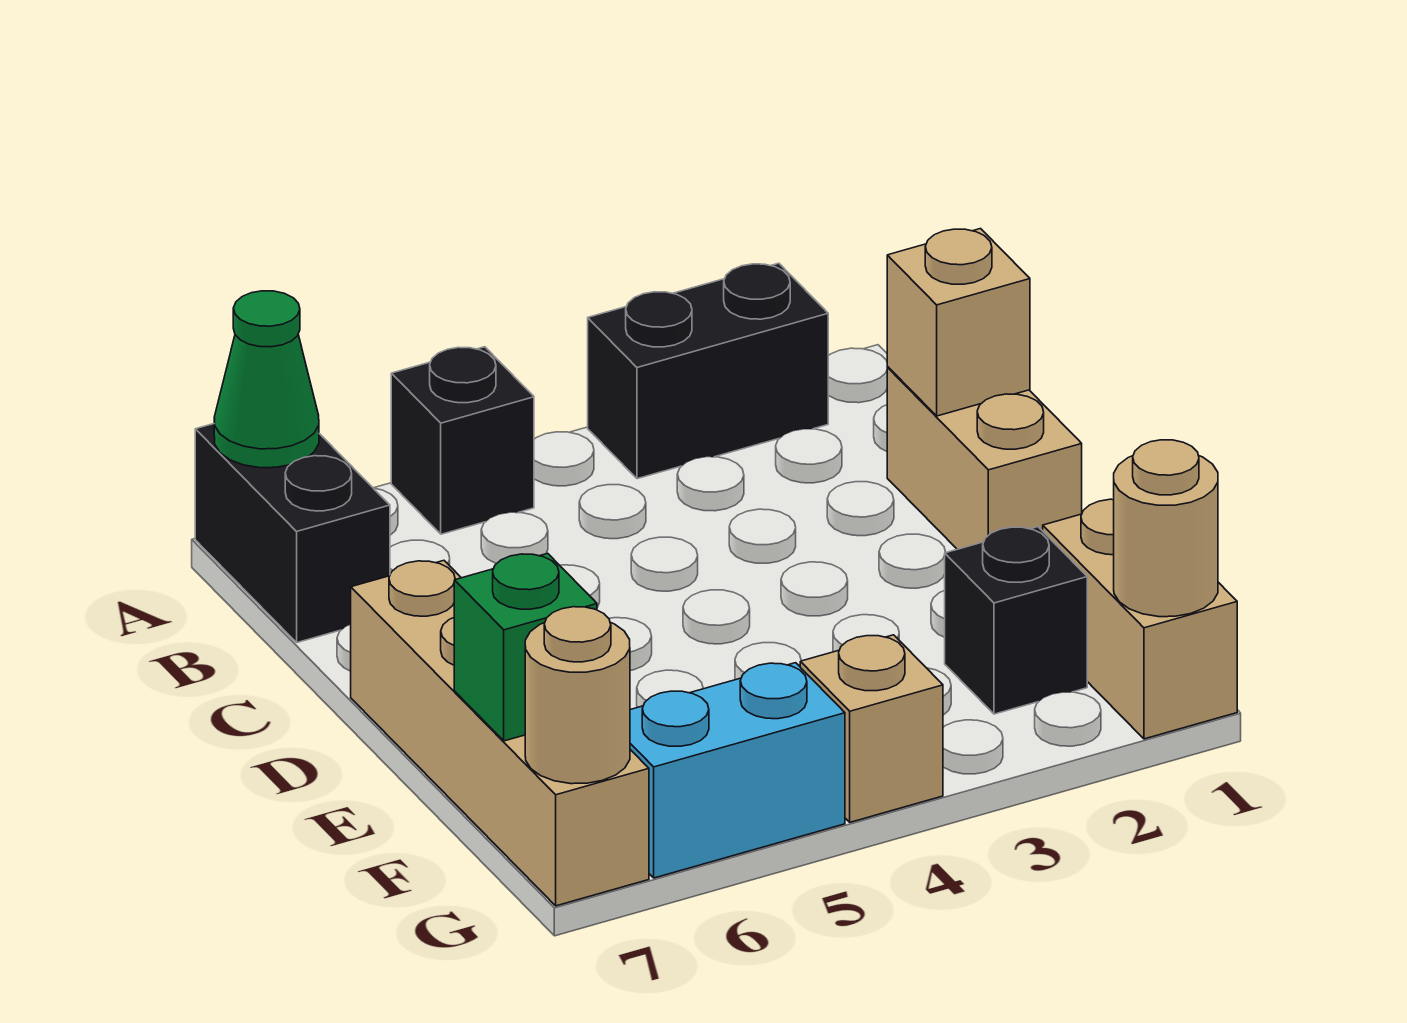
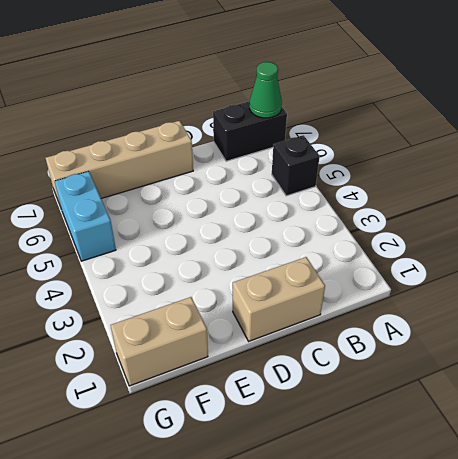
none -> black 1x2 brick [588,263,828,479]
none -> black 1x1 brick [945,527,1087,714]
none -> tan 1x1 brick [800,635,943,822]

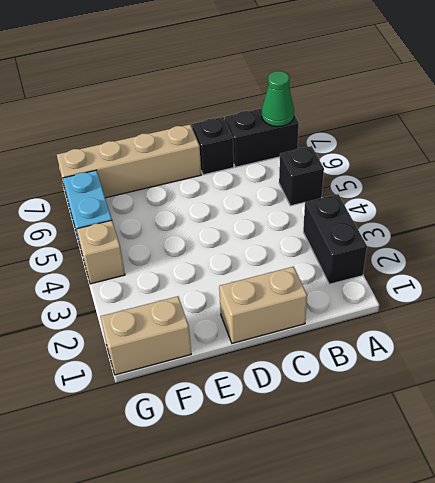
black 1x1 brick [192,117,234,175] -> black 1x1 brick moved to [945,527,1087,714]
none -> tan 1x1 brick [887,229,1030,416]
none -> green 1x1 brick [454,553,597,741]
none -> tan 1x1 round brick [1114,440,1218,617]

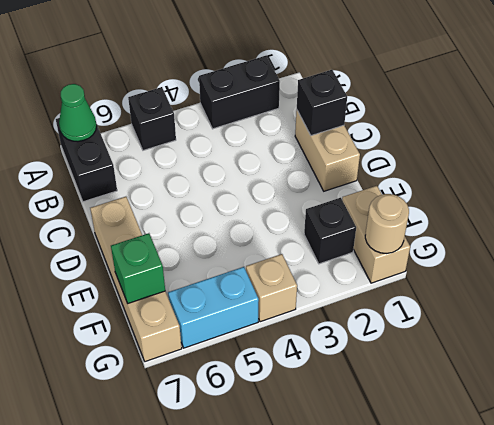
black 1x1 brick [297,70,347,136] -> tan 1x1 brick [887,229,1030,416]
none -> tan 1x1 round brick [525,607,630,784]

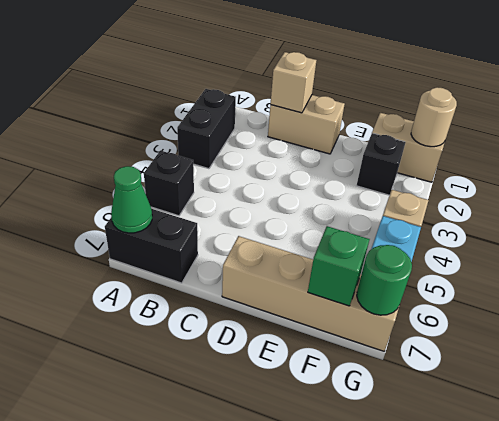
green 1x1 round brick [357,245,412,315] -> tan 1x1 round brick [525,607,630,784]

